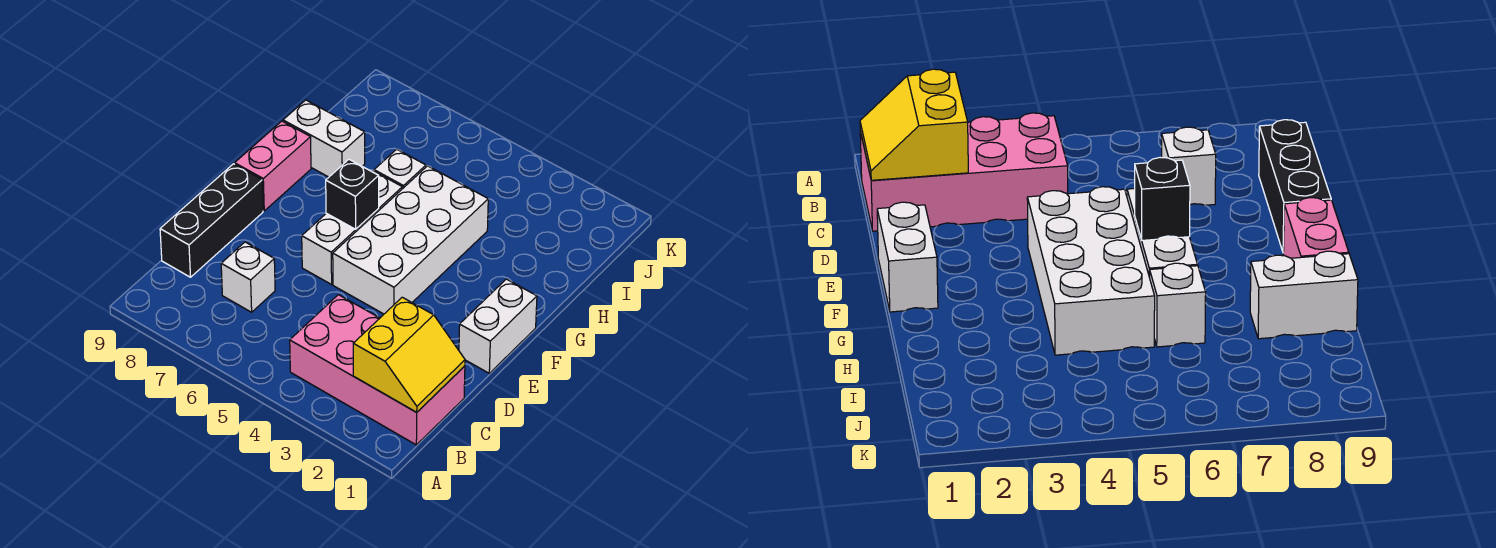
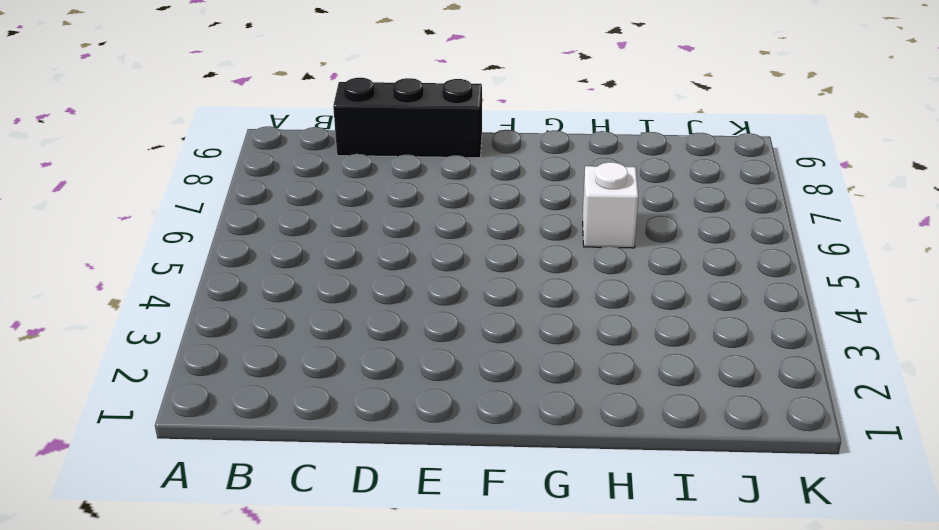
none -> pink 2x4 brick [290,295,465,445]
none -> white 1x1 brick [221,242,275,312]

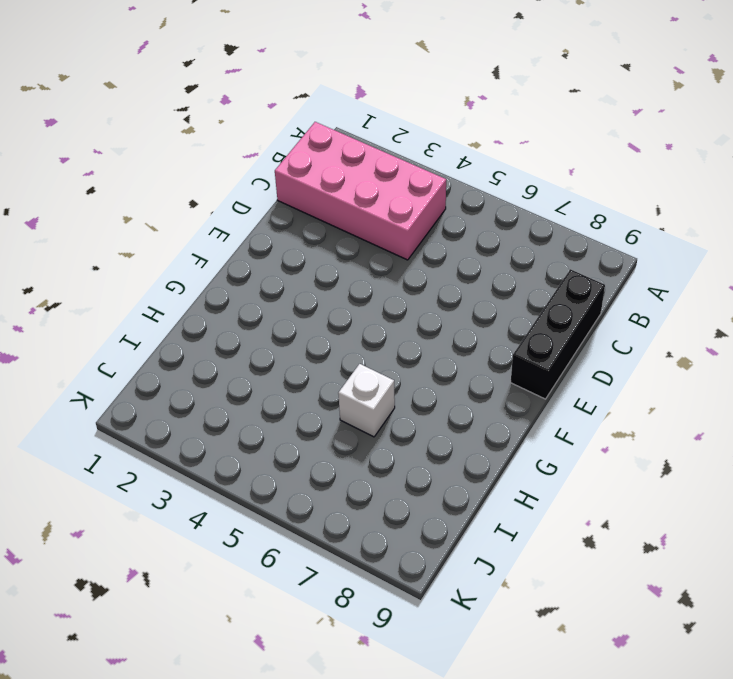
none -> white 1x1 brick [221,242,275,312]
none -> white 1x2 brick [459,279,537,373]

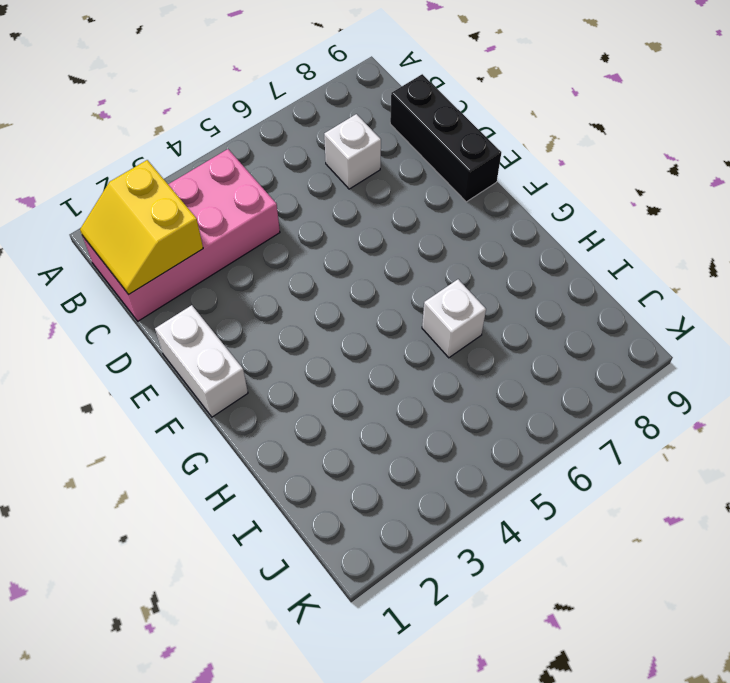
none -> white 2x4 brick [333,166,488,314]
none -> white 1x3 brick [302,171,402,284]

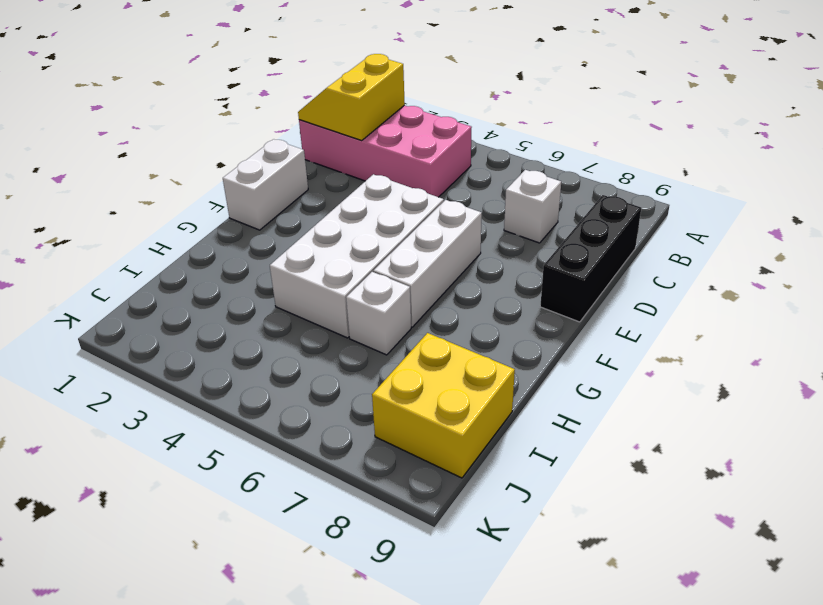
yellow 2x2 brick [372,333,515,478] -> none
none -> pink 1x2 brick [235,121,311,211]
none -> white 1x2 brick [283,100,365,177]

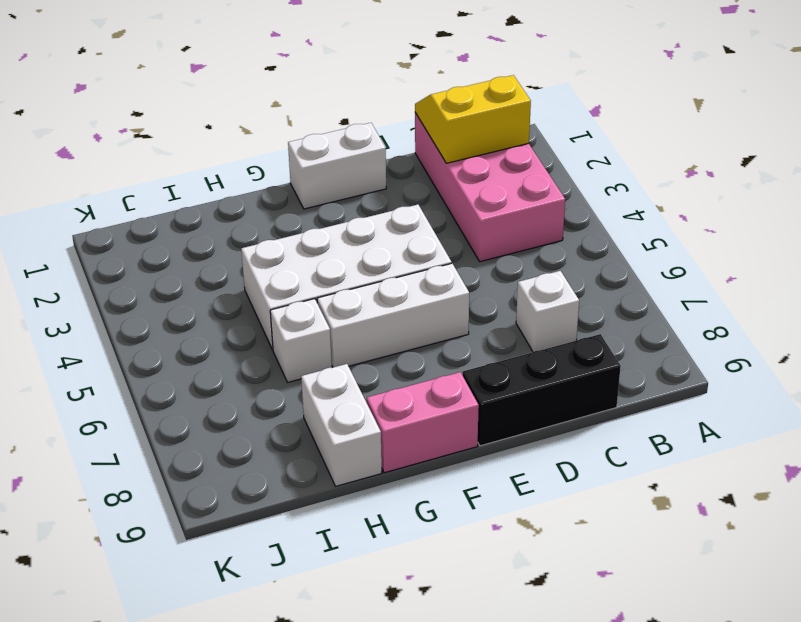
none -> black 1x1 brick [326,159,379,229]

